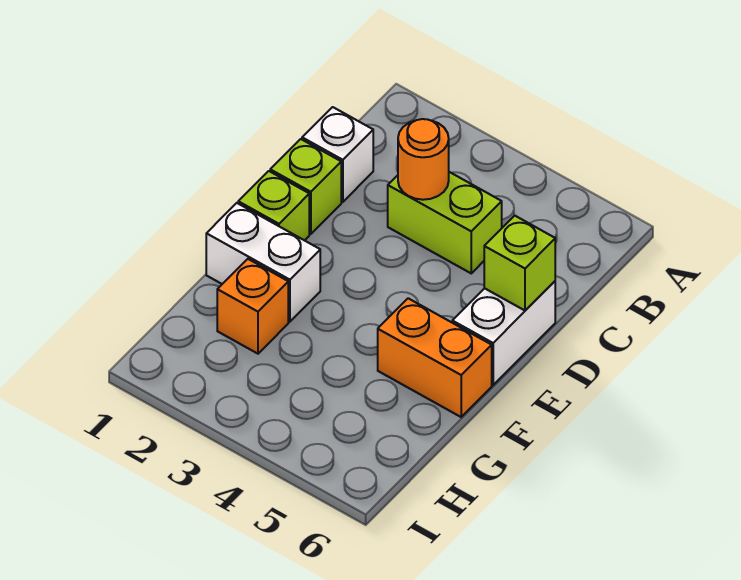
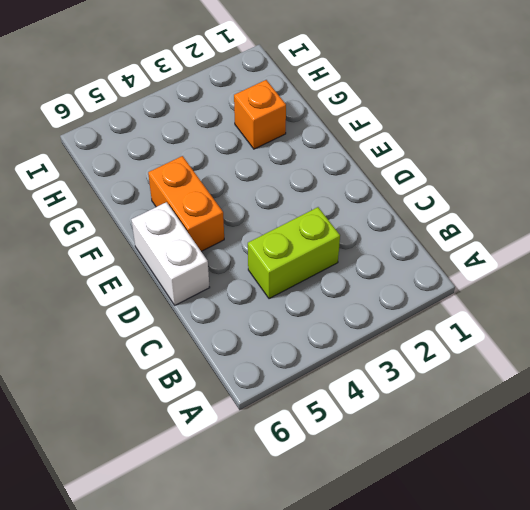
orange 1x2 brick [148,156,224,251] -> orange 1x2 brick turned to [378,298,492,417]
none -> white 1x1 brick [302,107,373,202]
none -> lime 1x1 brick [270,139,341,234]

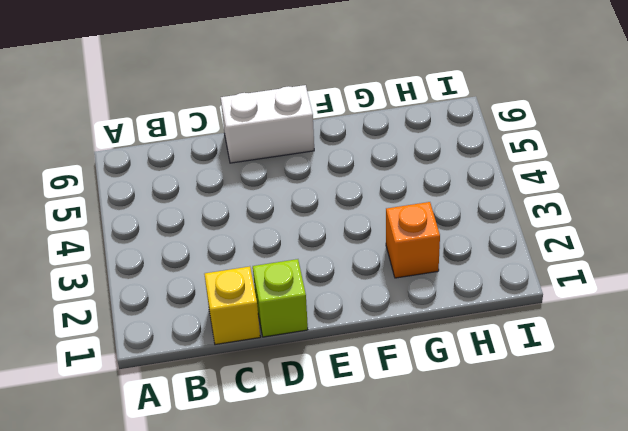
yellow 1x1 brick [204,266,260,345] -> white 1x1 brick [302,107,373,202]
none -> lime 1x2 brick [388,172,502,273]
none -> lime 1x1 brick [238,171,309,241]

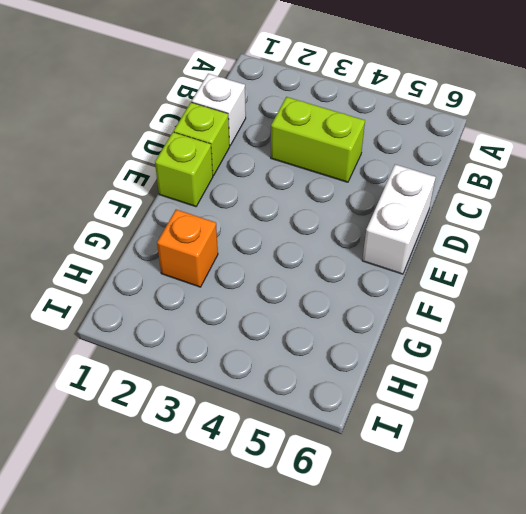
none -> white 1x2 brick [206,203,320,322]
none -> orange 1x2 brick [378,298,492,417]

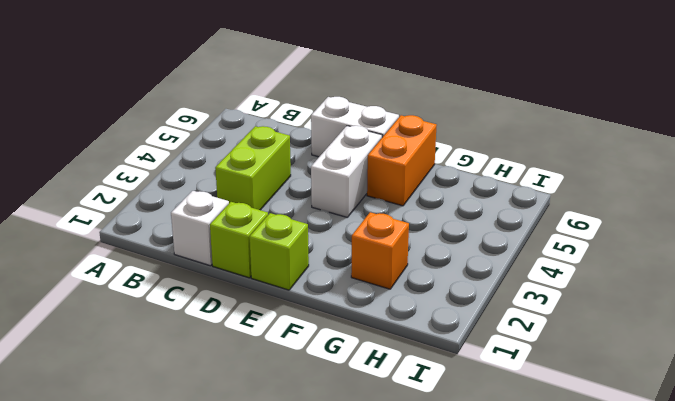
white 1x2 brick [311,126,382,218] -> white 1x2 brick moved to [206,203,320,322]
none -> orange 1x1 round brick [398,119,449,200]
none -> lime 1x1 brick [484,216,555,310]

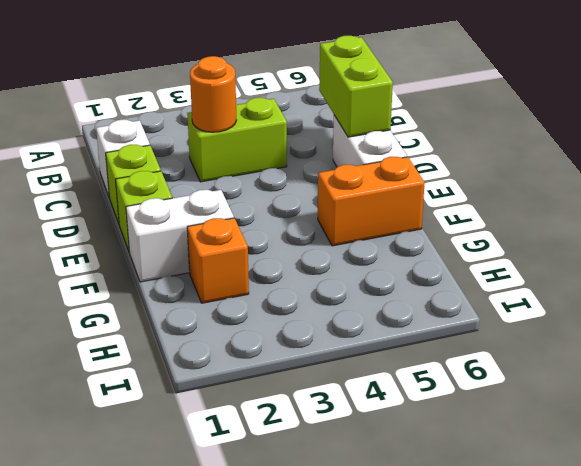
lime 1x2 brick [319,36,393,137] -> lime 1x1 brick [484,216,555,310]

